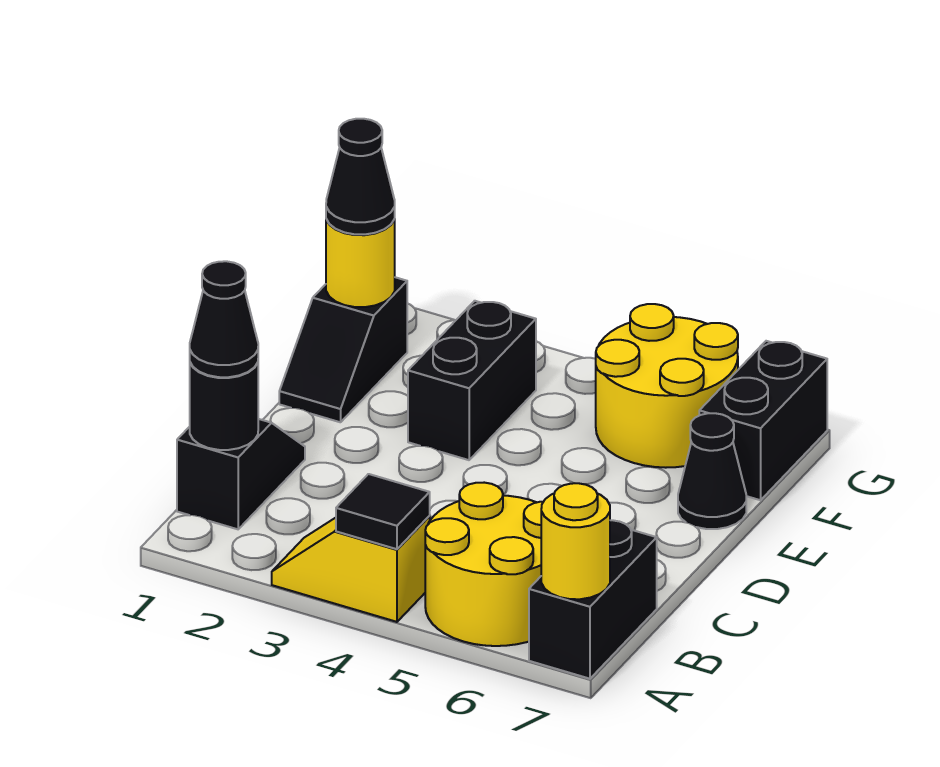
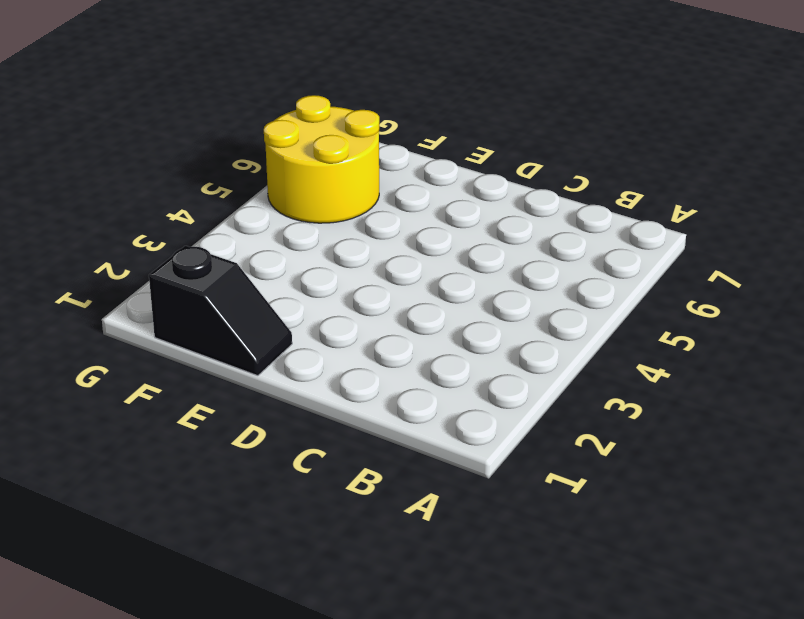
none -> yellow 1x2 slope [272,516,430,622]
none -> yellow 2x2 round brick [425,483,543,646]
none -> black 1x2 brick [529,520,657,679]

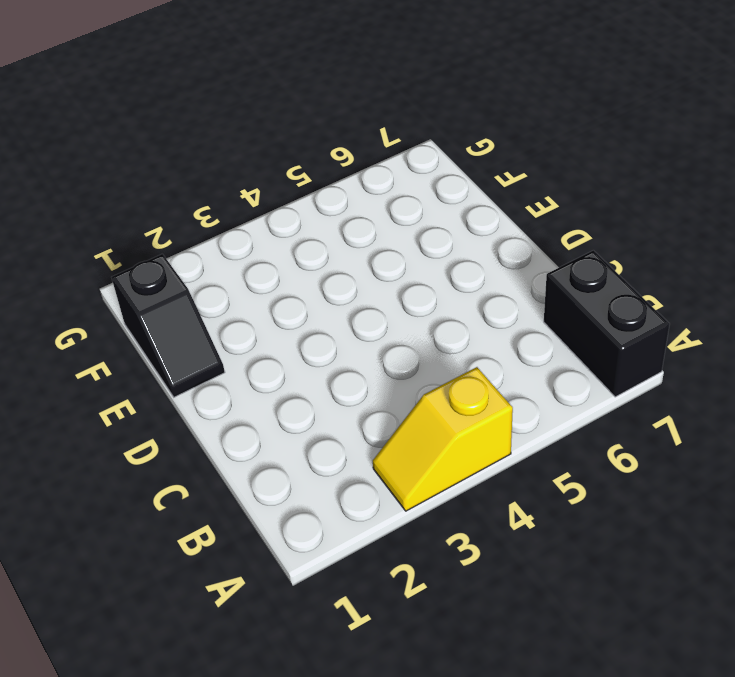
none -> yellow 2x2 round brick [425,483,543,646]
none -> black 1x2 slope [177,419,305,529]
none -> black 1x2 brick [408,301,536,460]

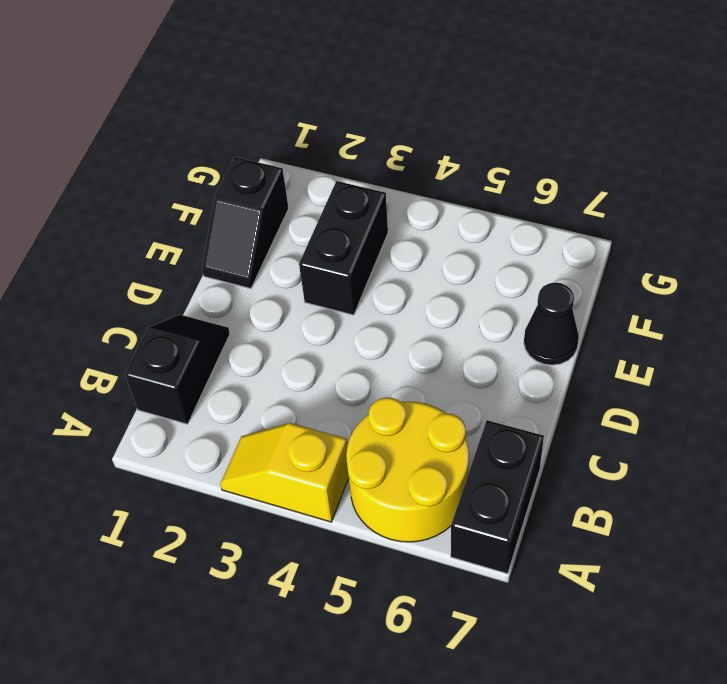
none -> yellow 2x2 round brick [596,304,738,468]
none -> black 1x2 brick [699,341,827,500]
none -> black 1x1 tile [336,474,430,549]

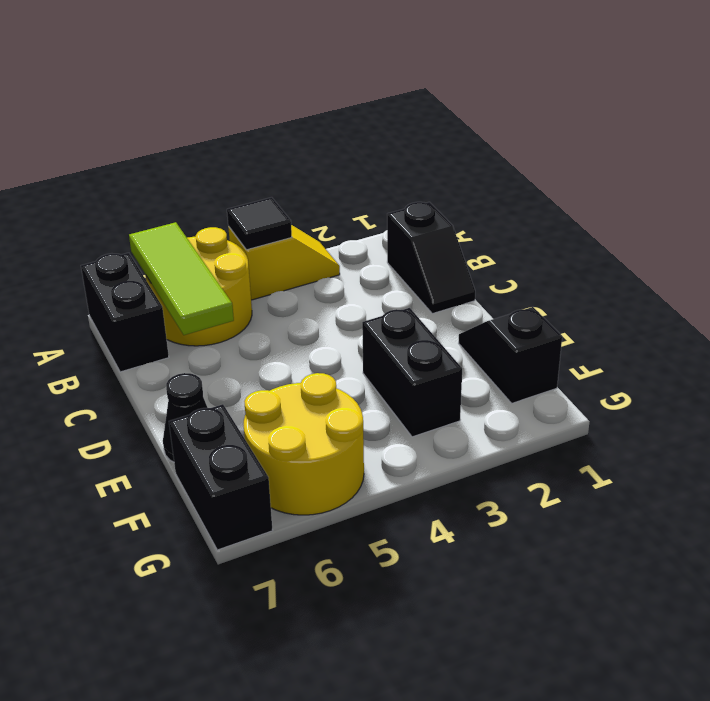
lime 1x3 tile [129,222,234,335] -> none
none -> yellow 1x1 round brick [541,483,610,599]
none -> black 1x1 round brick [190,362,258,450]
none -> yellow 1x1 round brick [326,219,395,307]

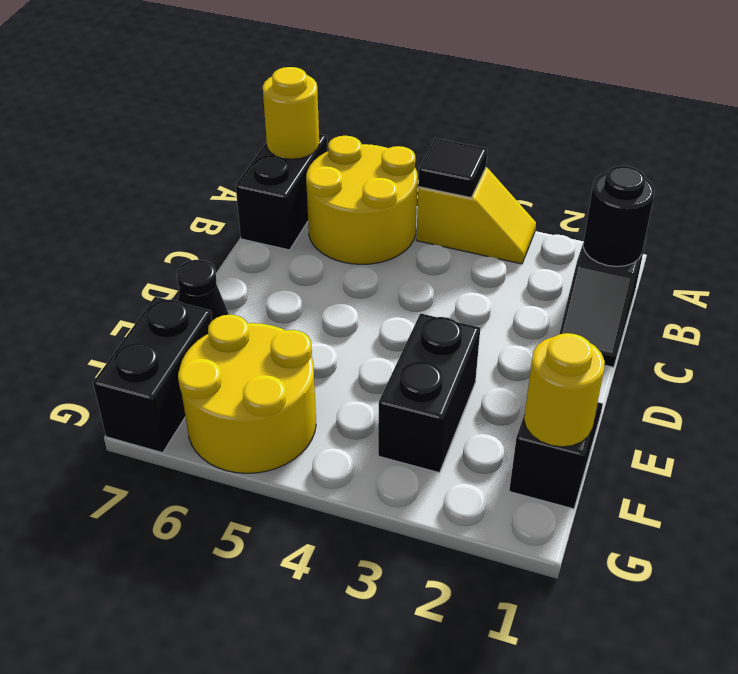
none -> black 1x1 cone [190,261,258,377]
none -> black 1x1 cone [326,119,395,234]

